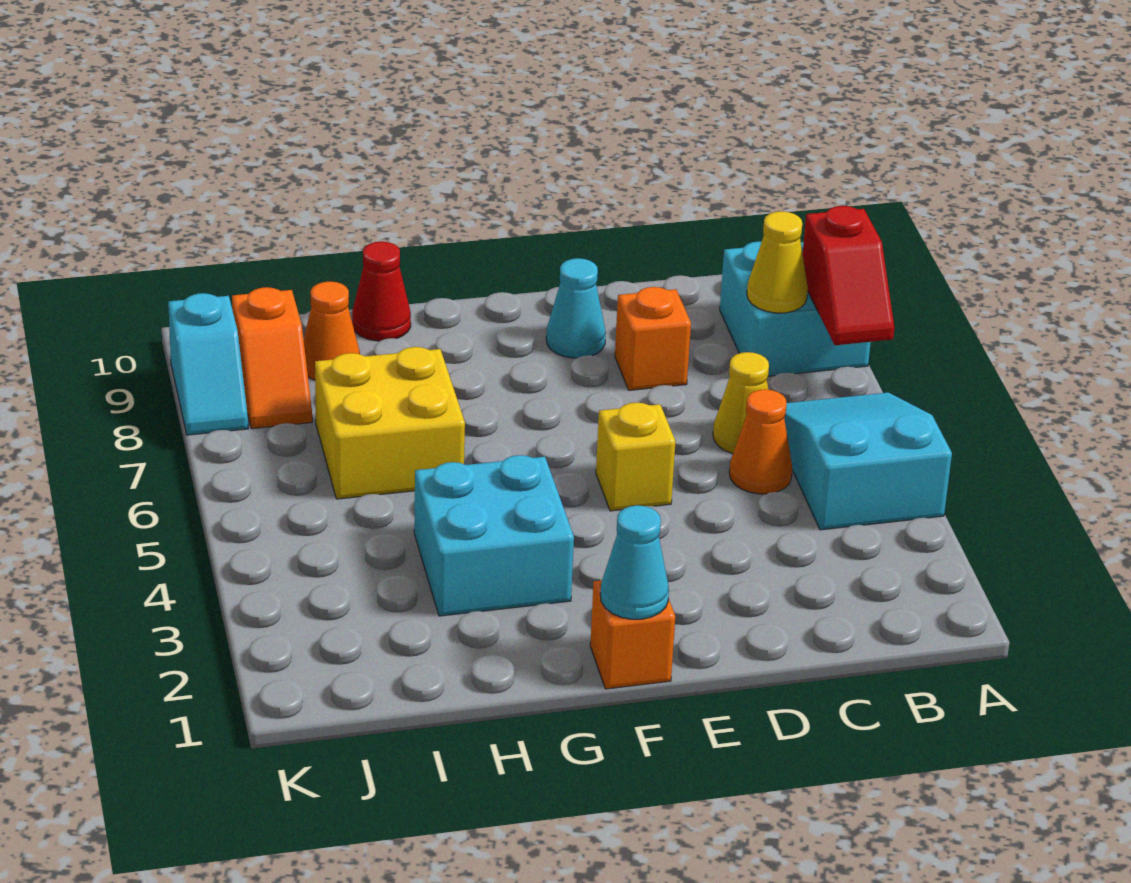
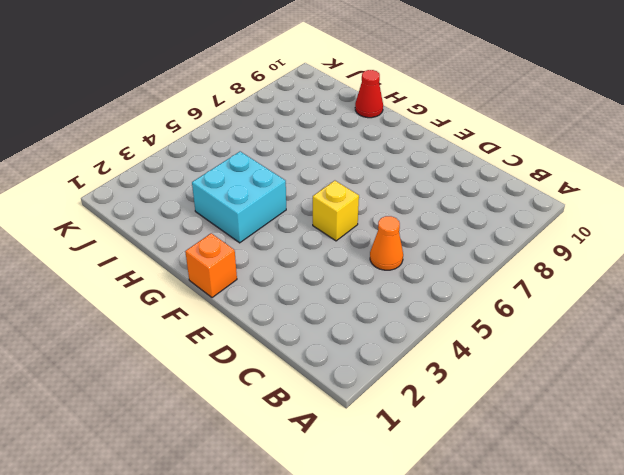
none -> cyan 2x3 slope [784,393,952,530]
none -> cyan 2x2 brick [720,241,871,376]
none -> yellow 1x1 cone [713,352,769,454]

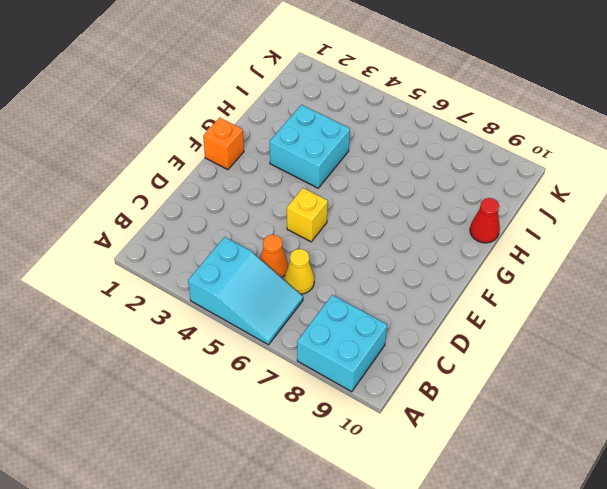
none -> orange 1x1 brick [615,287,691,390]
none -> cyan 1x1 cone [546,258,606,358]
none -> yellow 2x2 brick [315,347,465,499]

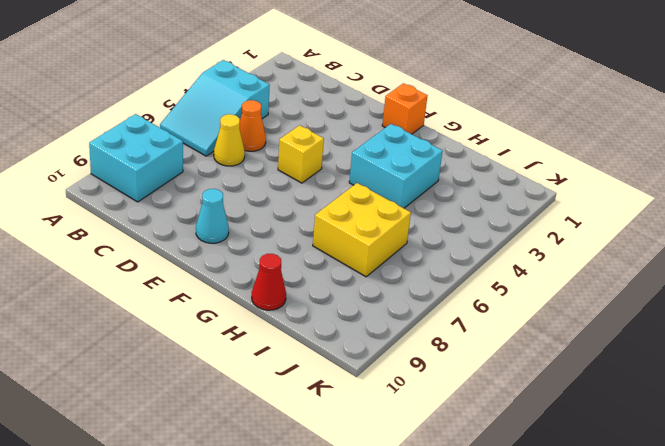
none -> orange 1x1 brick [615,287,691,390]
none -> orange 1x1 cone [304,281,360,380]
none -> orange 1x2 slope [232,287,312,429]

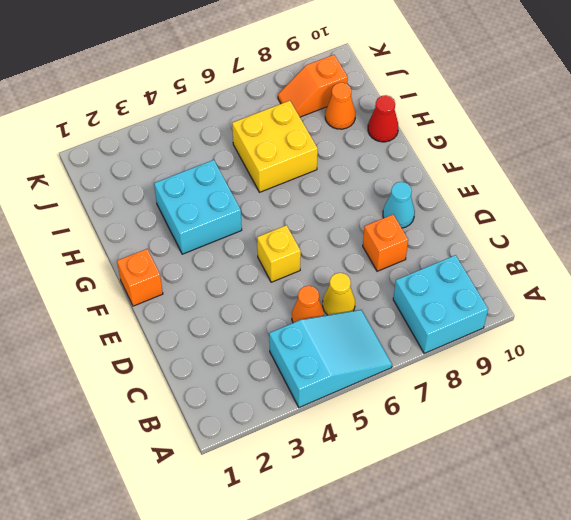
none -> cyan 1x2 slope [168,293,248,435]
none -> red 1x2 slope [803,206,894,345]
none -> yellow 1x1 cone [747,211,808,313]

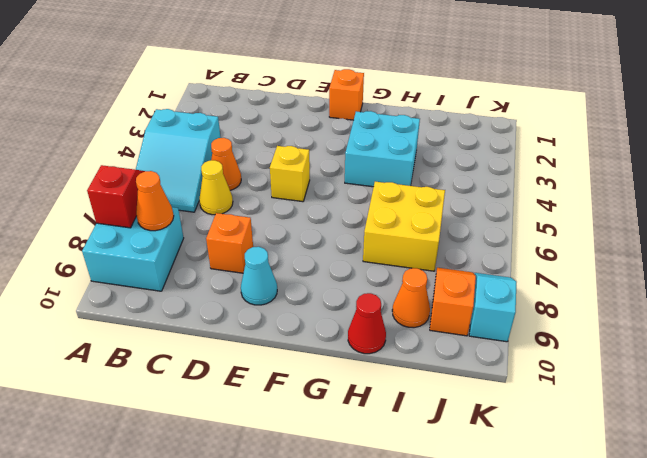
orange 1x1 cone [136,171,174,231] -> yellow 1x1 cone [747,211,808,313]
none -> cyan 1x1 cone [600,505,669,619]

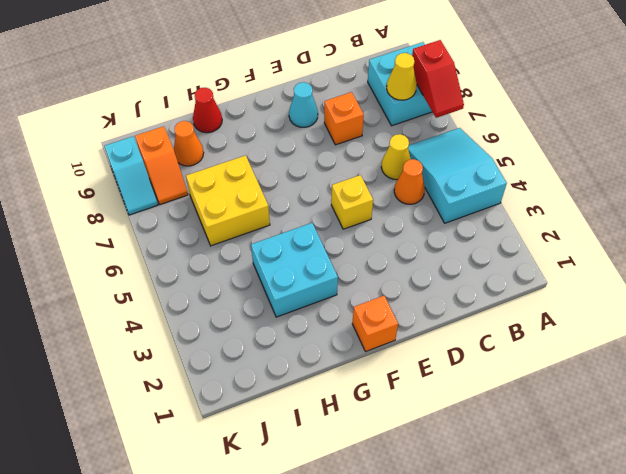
none -> cyan 1x1 cone [600,505,669,619]

